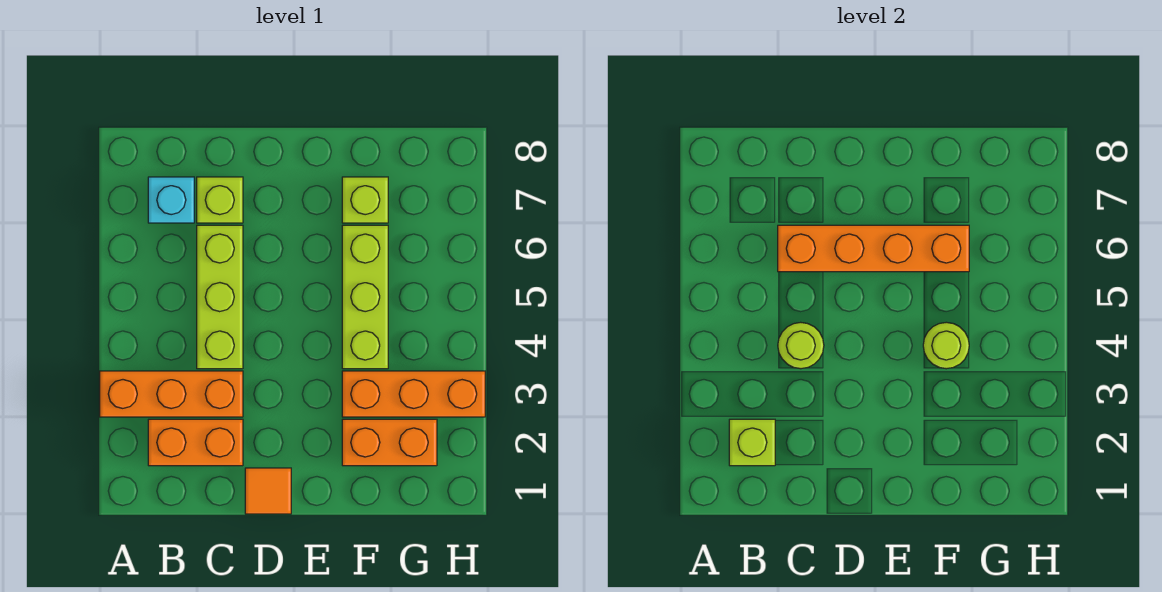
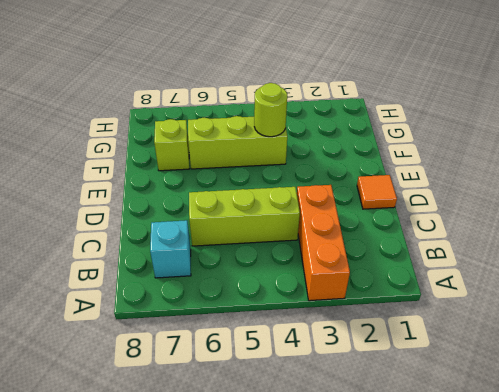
none -> orange 1x2 brick [148,419,243,466]
none -> lime 1x1 brick [197,177,243,223]
none -> orange 1x2 brick [342,419,437,466]

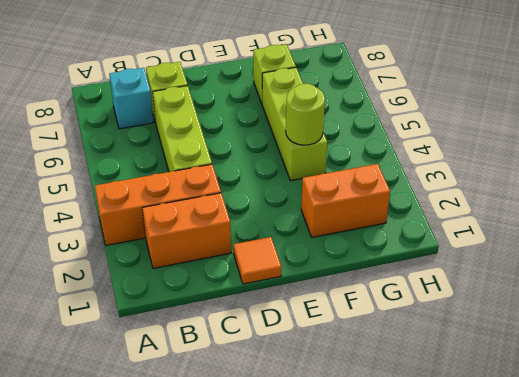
none -> orange 1x3 brick [342,371,485,417]
none -> lime 1x1 brick [729,419,775,466]
none -> lime 1x1 round brick [778,322,824,369]

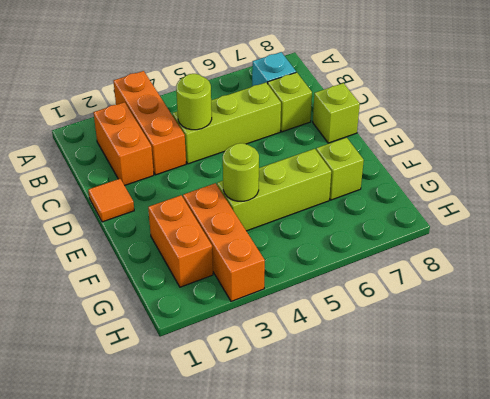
lime 1x1 brick [313,83,360,143] -> lime 1x1 brick moved to [729,419,775,466]
none -> orange 1x4 brick [778,225,969,272]

